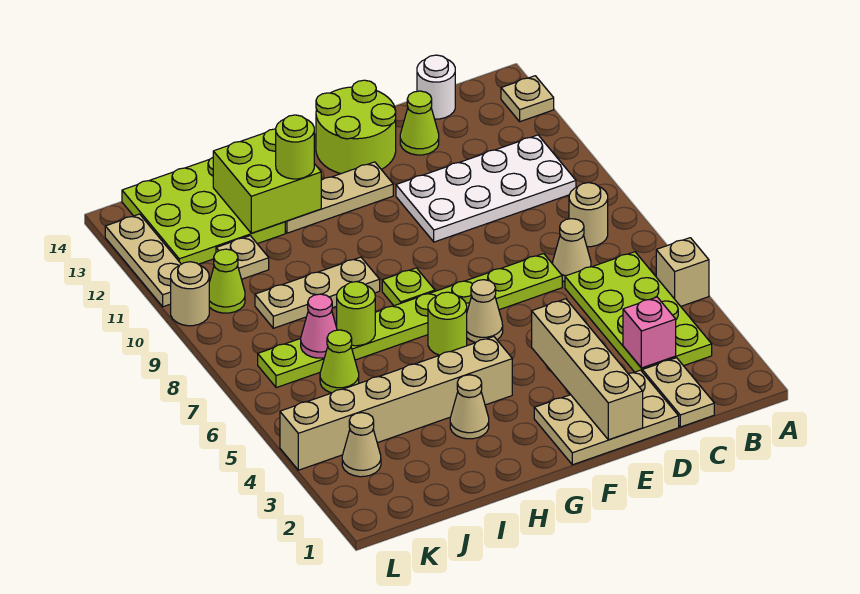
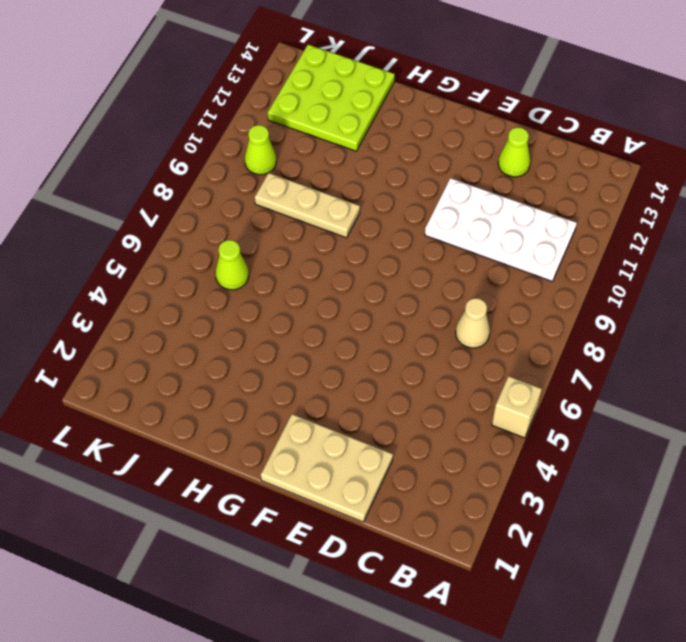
none -> tan 1x1 plate [501,76,554,122]
none -> lime 2x4 plate [565,252,712,372]
none -> tan 1x1 round brick [569,183,608,247]
none -> tan 1x2 plate [642,358,714,427]

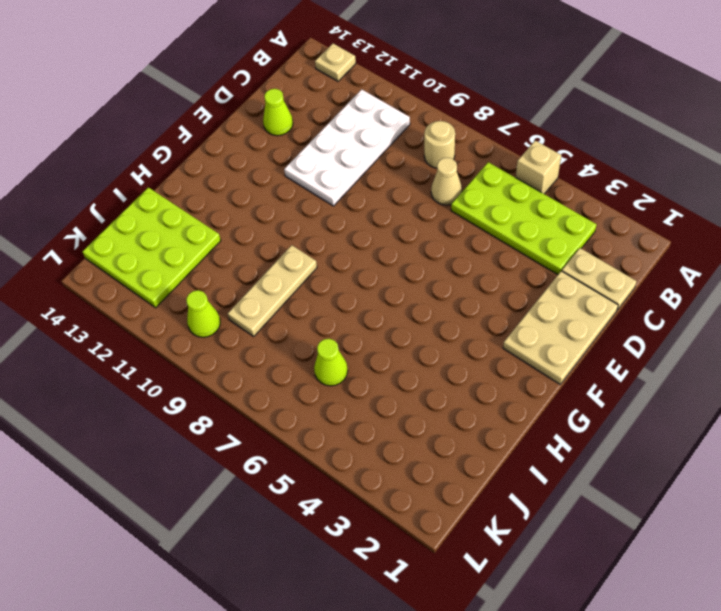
none -> white 1x1 round brick [417,55,455,119]
none -> lime 1x8 plate [258,254,562,388]
none -> lime 2x2 round brick [316,80,396,174]
none -> tan 1x1 cone [467,280,503,343]

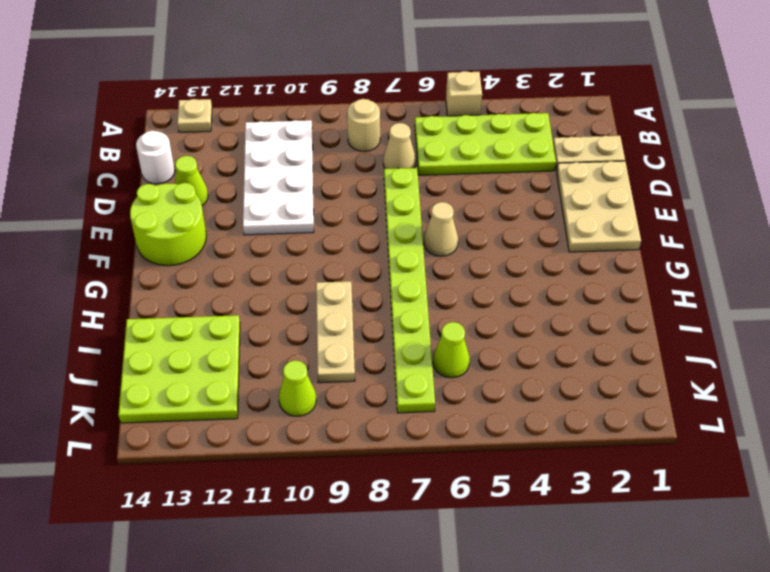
none -> tan 1x3 plate [285,162,393,233]
none -> tan 1x6 brick [280,337,512,470]
none -> lime 1x1 round brick [428,292,467,355]
none -> lime 1x1 plate [382,268,435,306]

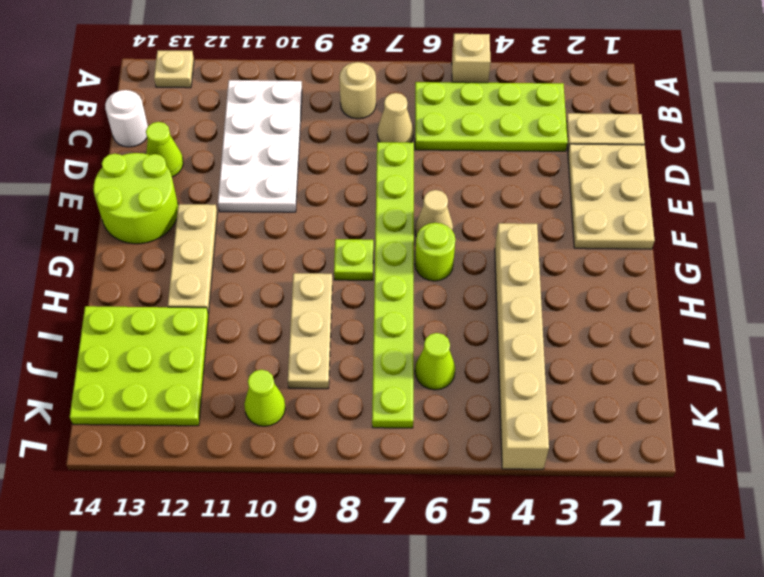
none -> tan 1x1 cone [450,375,489,439]
none -> tan 1x1 plate [216,236,269,279]
none -> tan 1x1 cone [342,413,381,477]
none -> tan 1x1 round brick [171,262,209,326]

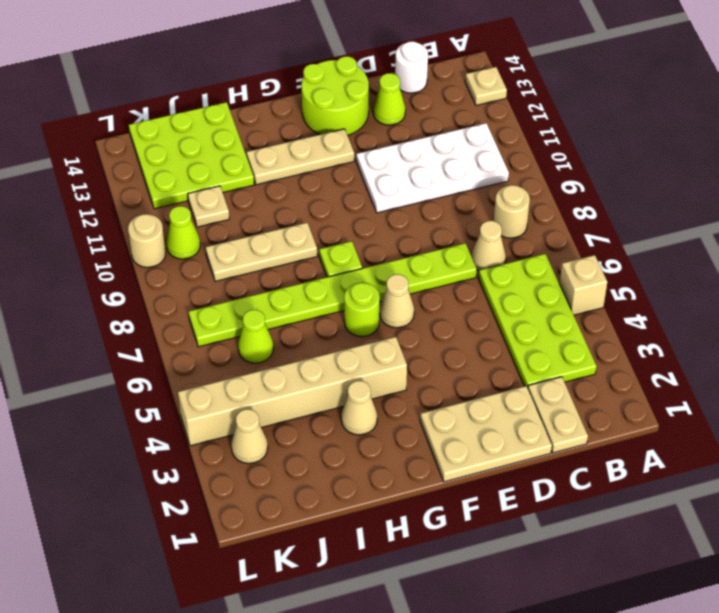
none -> tan 1x3 plate [105,214,181,307]
none -> pink 1x1 brick [623,297,676,368]
none -> tan 1x4 brick [532,299,643,440]
none -> lime 2x2 brick [213,129,321,233]

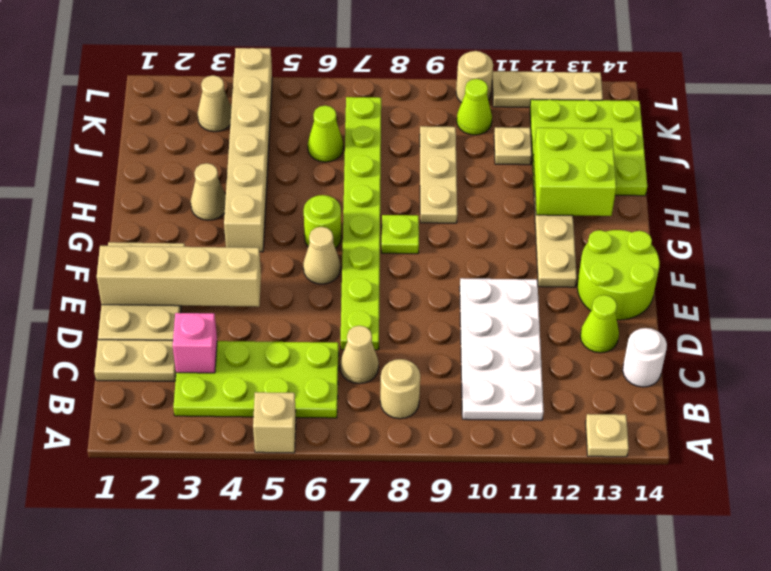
none -> lime 1x1 round brick [337,282,375,346]
none -> pink 1x1 cone [301,294,337,358]
none -> lime 1x1 round brick [276,115,314,179]

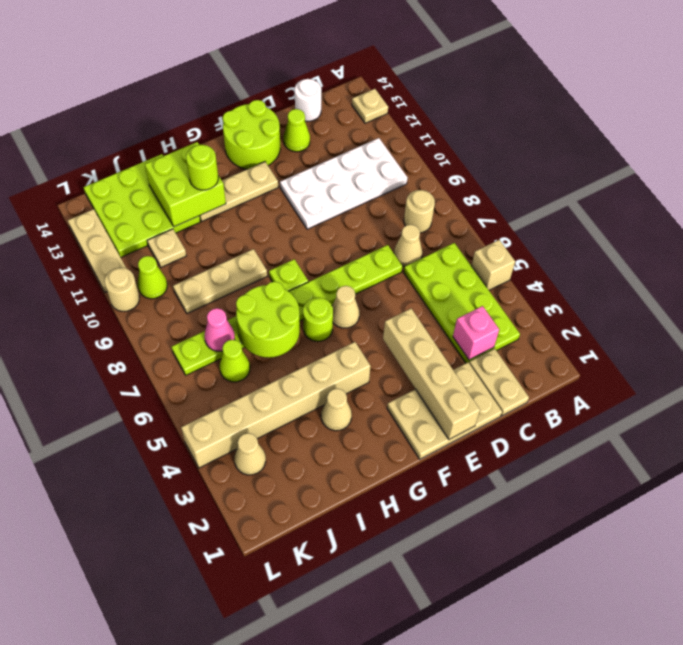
lime 2x2 round brick [236,281,300,358] -> lime 1x1 round brick [337,282,375,346]

